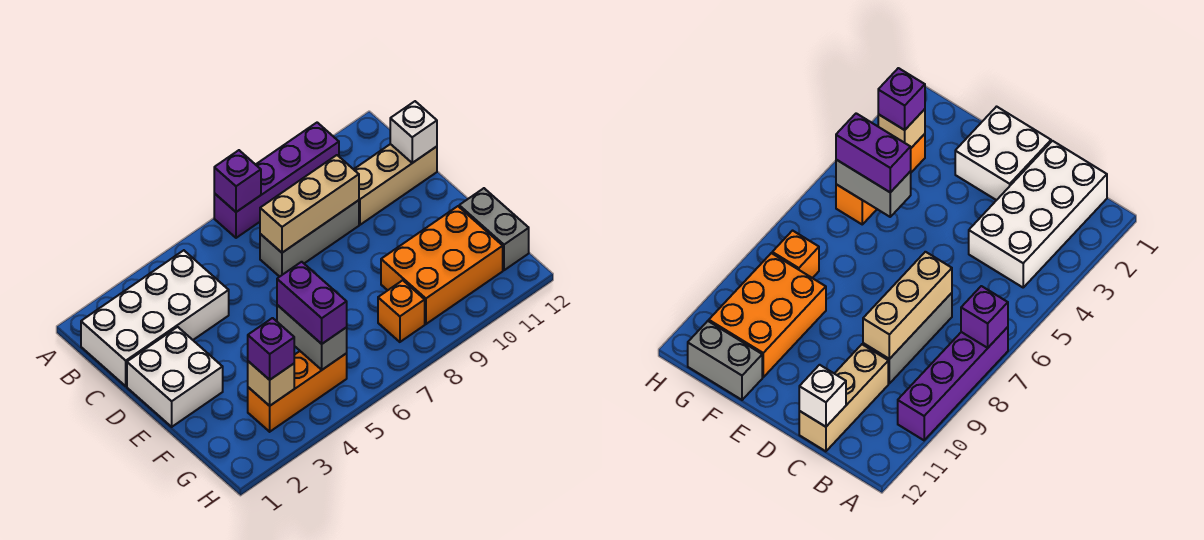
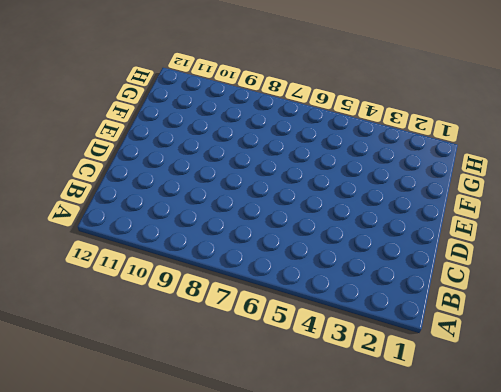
none -> purple 1x4 brick [214,123,339,238]
none -> white 2x4 brick [81,250,229,386]
none -> grey 1x3 brick [260,200,359,277]

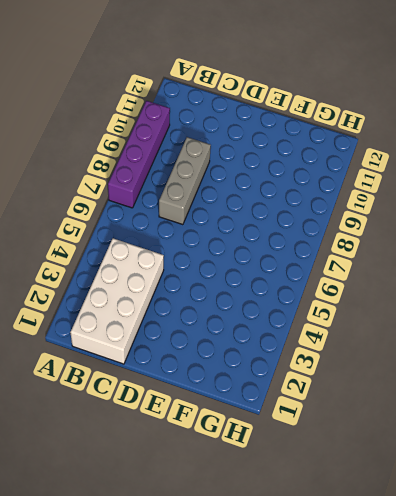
none -> tan 1x3 brick [354,144,437,225]
none -> white 2x2 brick [127,327,223,427]
none -> orange 2x3 brick [381,206,503,324]

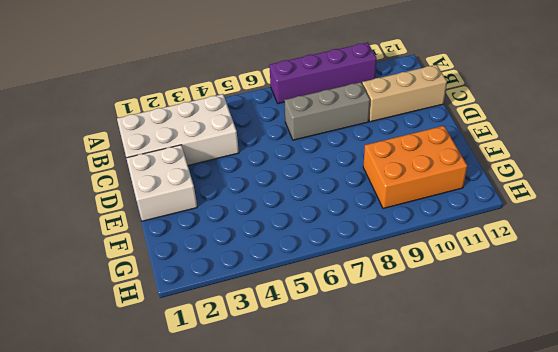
none -> grey 1x2 brick [459,188,529,270]
none -> orange 1x3 brick [248,351,347,432]
none -> orange 1x1 brick [378,280,425,342]

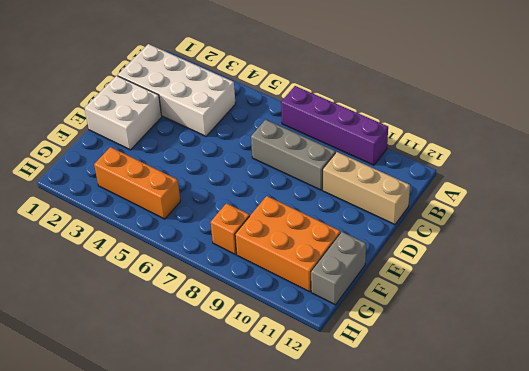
none -> purple 1x1 brick [214,150,261,212]
none -> tan 1x3 brick [260,155,359,253]
none -> white 1x1 brick [390,101,437,163]

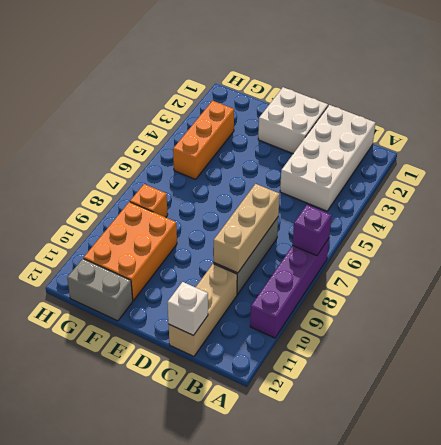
none -> grey 1x2 brick [277,305,347,370]
none -> tan 1x1 brick [248,361,294,406]
none -> purple 1x2 brick [277,262,347,344]

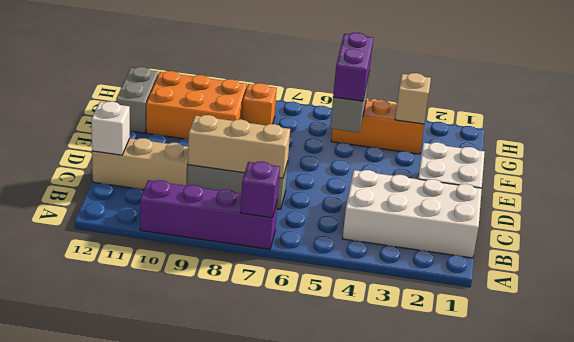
none -> purple 1x1 brick [248,318,294,380]

